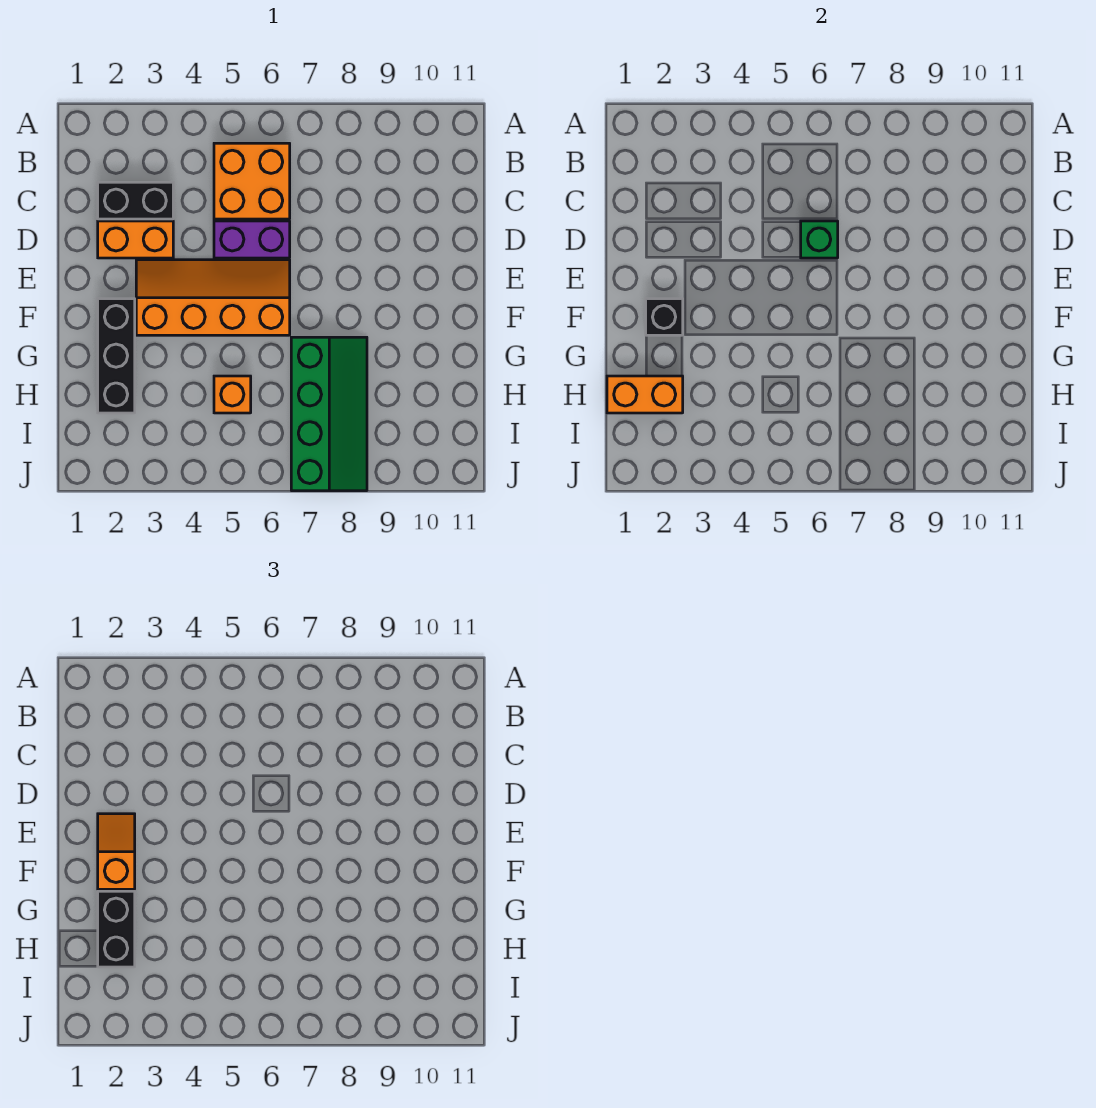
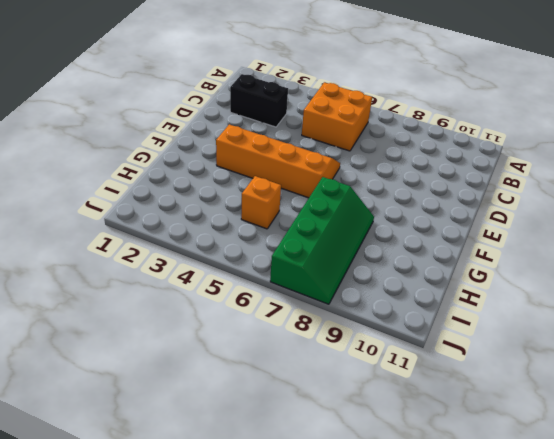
none -> orange 1x2 brick [98,221,173,258]
none -> purple 1x2 brick [214,221,290,258]
none -> black 1x3 brick [98,299,135,413]

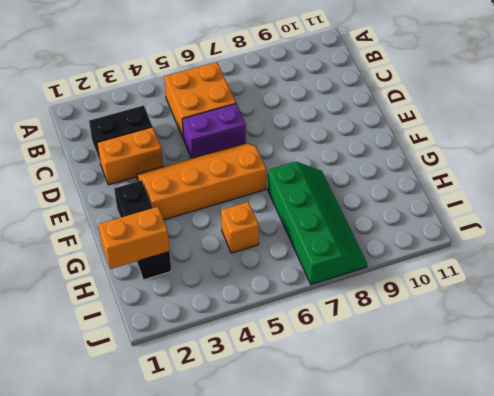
none -> green 1x1 brick [801,221,838,258]
none -> black 1x1 brick [646,299,683,335]
none -> orange 1x2 slope [98,814,135,889]

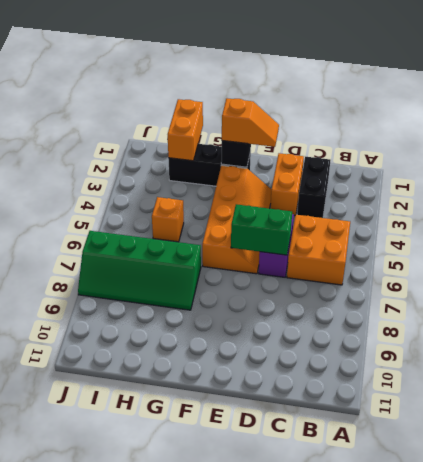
green 1x2 brick [231,204,292,255] -> green 1x1 brick [801,221,838,258]
none -> black 1x2 brick [98,891,135,967]

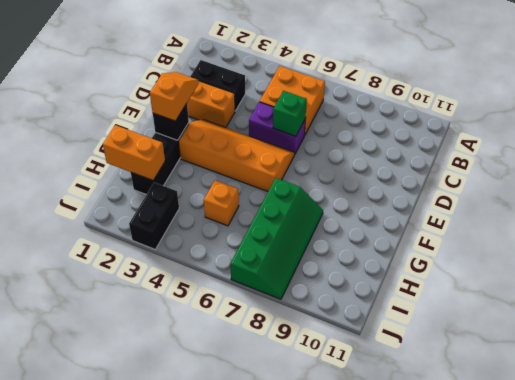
black 1x2 brick [129,182,179,249] -> black 1x2 brick moved to [98,891,135,967]

